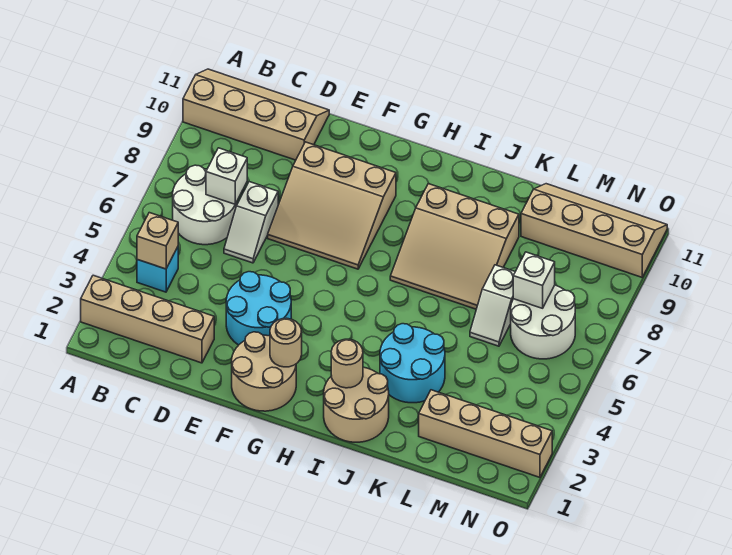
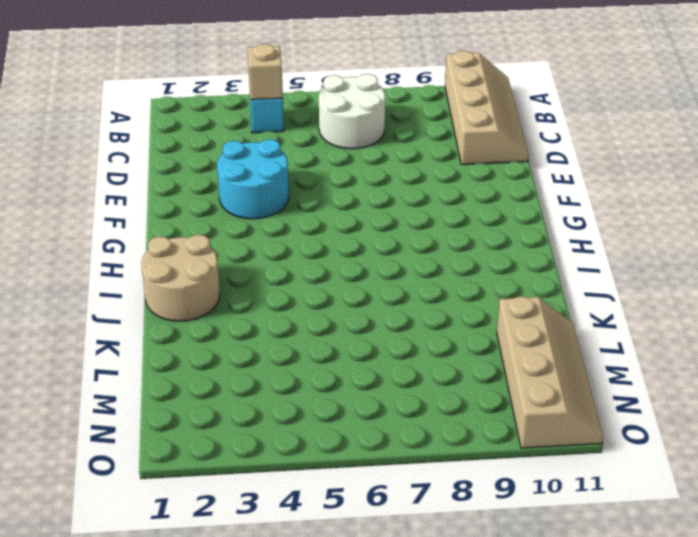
none -> tan 1x4 brick [81,275,214,363]
none -> white 1x2 slope [224,182,278,263]
none -> tan 3x3 slope [268,142,396,269]

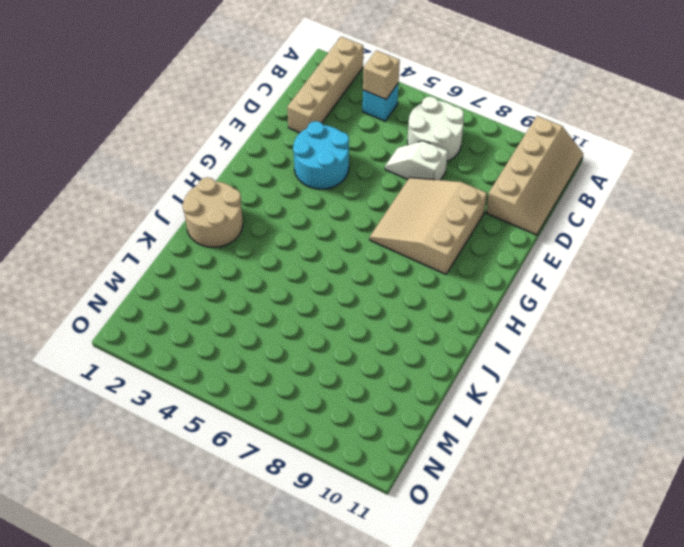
none -> tan 2x2 round brick [232,332,296,411]
none -> tan 3x3 slope [390,184,519,309]
none -> cyan 2x2 round brick [380,324,445,403]

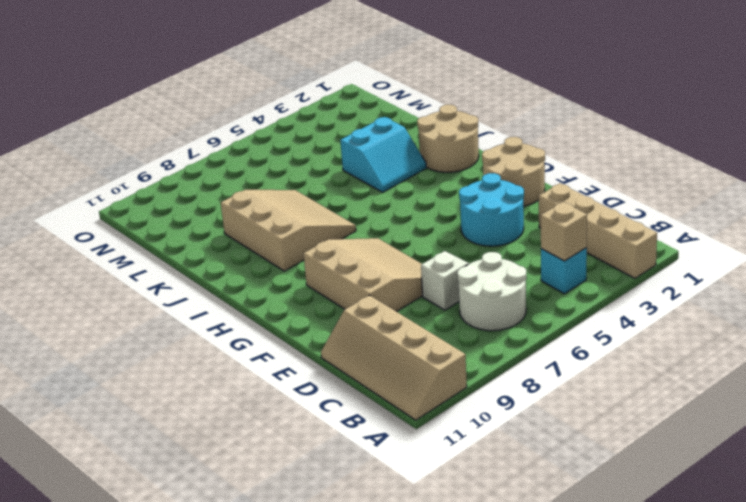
cyan 2x2 slope [340,117,426,192] -> cyan 2x2 round brick [380,324,445,403]
none -> tan 1x4 brick [419,390,552,477]
none -> white 1x2 slope [470,265,515,346]
none -> tan 2x4 slope [521,184,667,277]

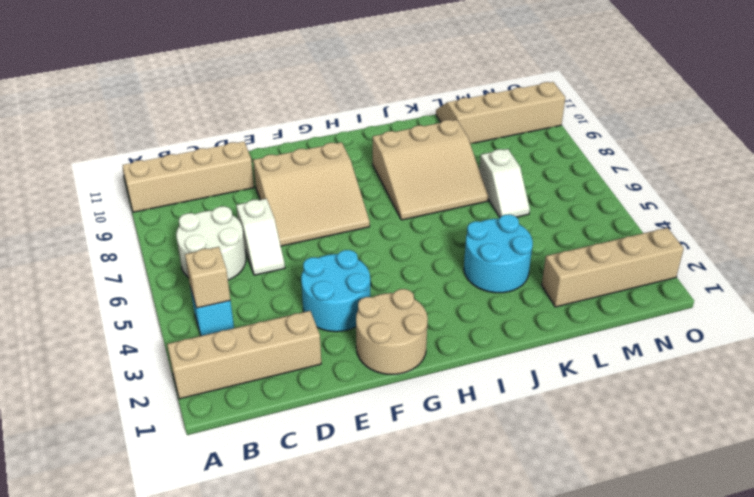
none -> tan 2x2 round brick [324,367,389,442]
none -> white 2x2 round brick [511,285,575,359]
none -> white 1x1 brick [206,148,247,204]

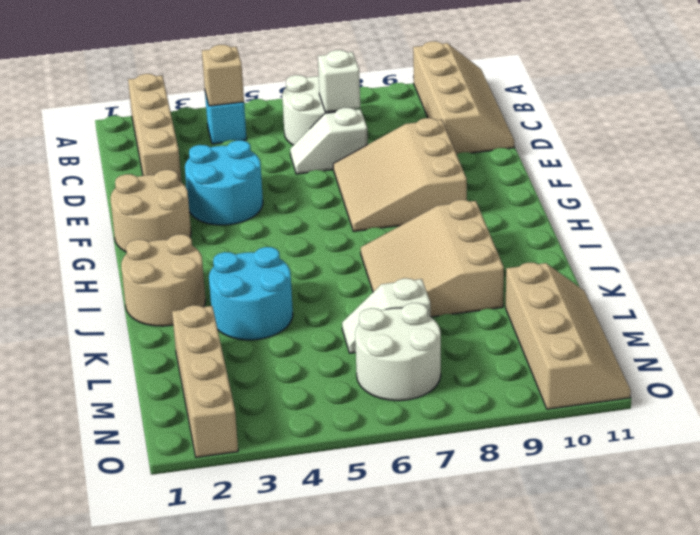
none -> tan 1x1 round brick [270,318,302,367]
none -> tan 1x1 round brick [331,339,363,388]
none -> white 1x1 brick [513,252,555,308]

